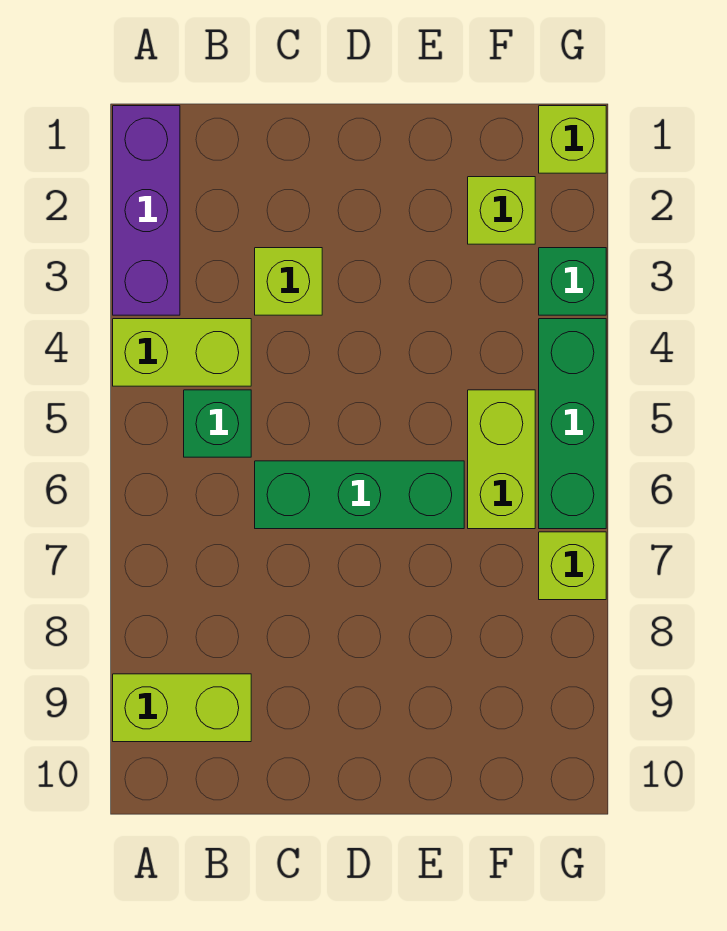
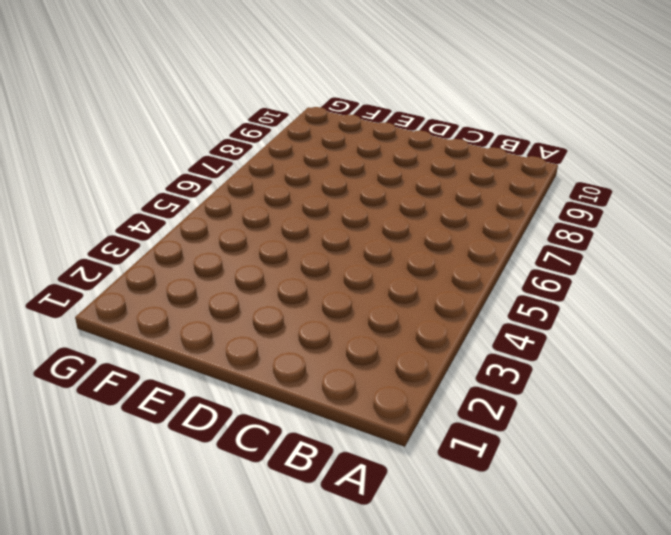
none -> purple 1x3 brick [113,106,180,315]
none -> lime 1x2 brick [113,319,251,386]
none -> lime 1x2 brick [113,674,251,742]

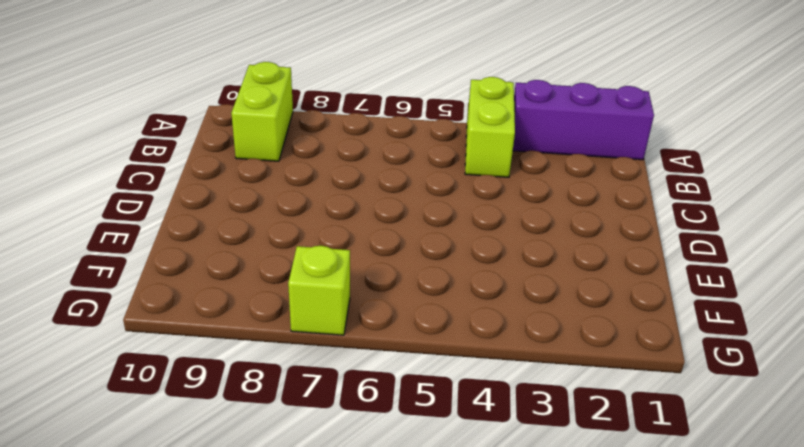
none -> green 1x1 brick [184,390,251,457]
none -> lime 1x1 brick [255,248,322,315]
none -> green 1x3 brick [255,461,464,529]

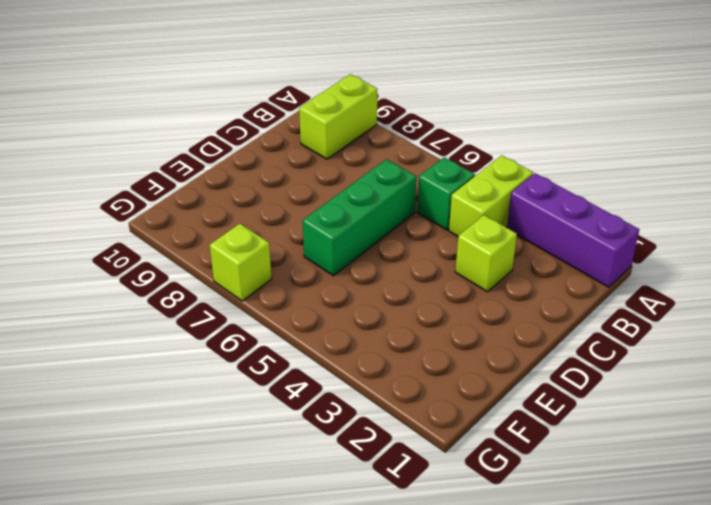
none -> lime 1x1 brick [468,177,535,244]
none -> lime 1x2 brick [468,390,535,529]
none -> lime 1x1 brick [539,106,606,173]

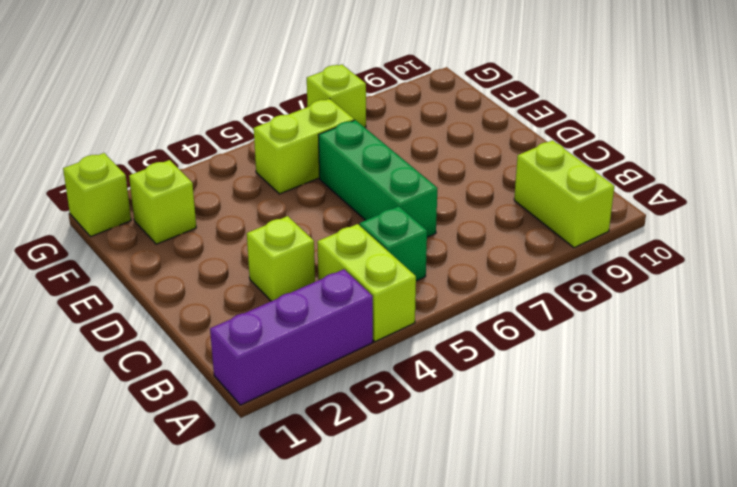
none -> green 1x1 brick [539,248,606,315]
none -> green 1x3 brick [539,319,606,529]

